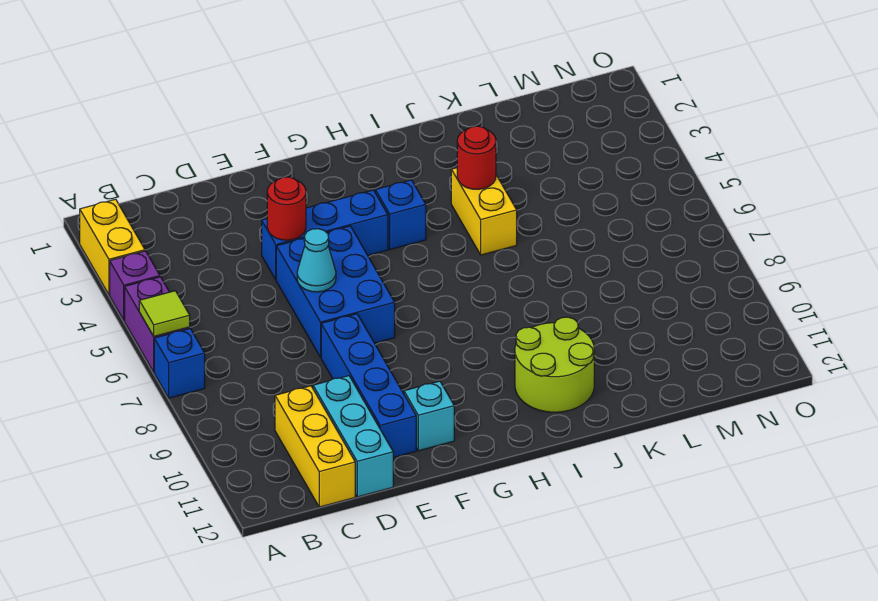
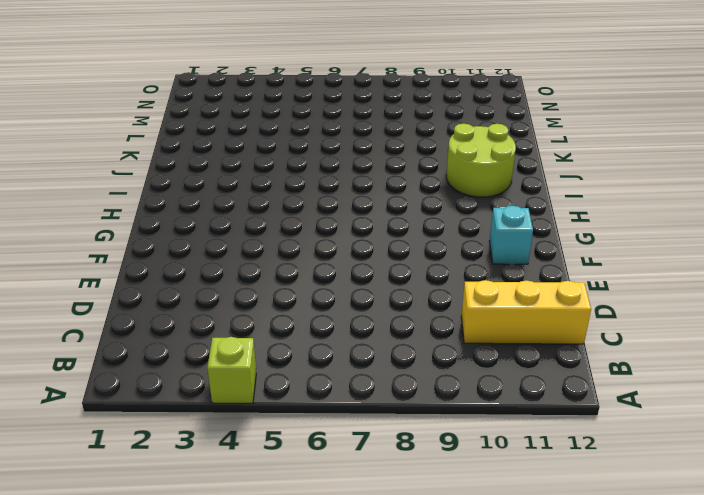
lime 1x1 brick [207,337,256,403] -> purple 1x1 brick [110,251,160,321]
none -> yellow 1x2 brick [80,199,145,295]
none -> purple 1x2 brick [125,277,190,372]
none -> blue 1x1 brick [154,329,205,398]

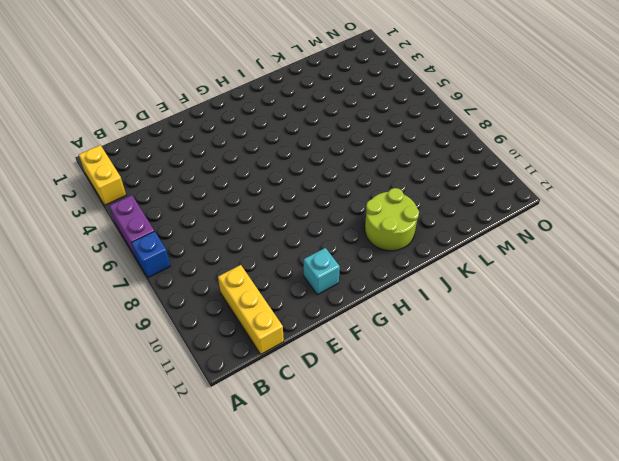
none -> purple 1x1 brick [110,251,160,321]
none -> cyan 1x3 brick [313,376,393,497]
none -> blue 1x3 brick [262,190,388,279]

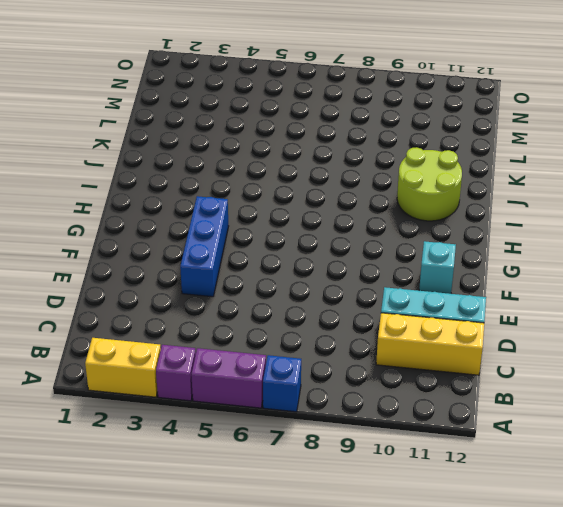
none -> blue 2x3 brick [276,226,395,357]
none -> blue 1x4 brick [321,314,416,457]
none -> blue 1x1 brick [375,180,426,249]

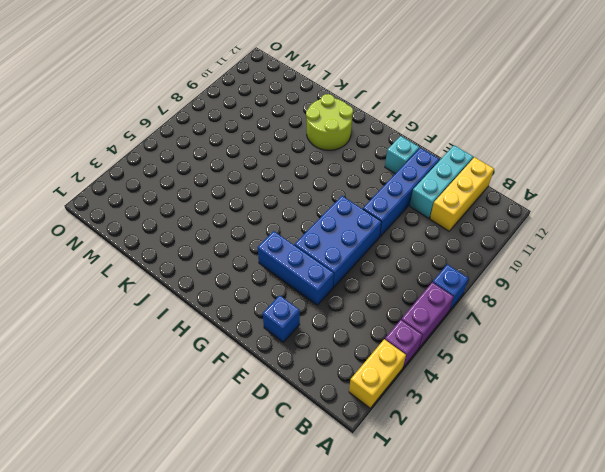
blue 1x1 brick [263,295,300,342] -> blue 1x1 brick moved to [375,180,426,249]
none -> yellow 1x2 brick [451,168,517,255]
none -> lime 1x1 tile [139,291,190,336]
none -> red 1x1 round brick [267,177,306,240]

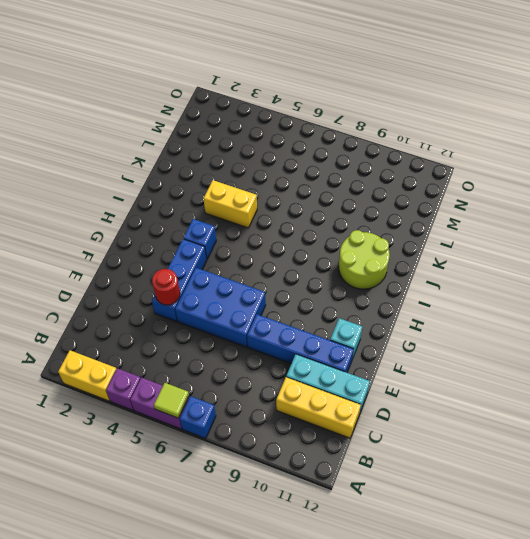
none -> cyan 1x1 cone [297,229,336,292]
none -> red 1x1 round brick [457,126,496,189]

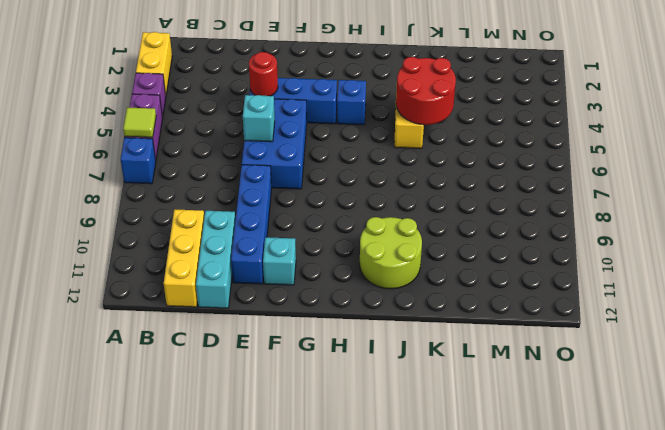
cyan 1x1 brick [243,95,275,142] -> cyan 1x1 cone [297,229,336,292]
red 2x2 round brick [396,57,456,125] -> red 1x1 round brick [457,126,496,189]

